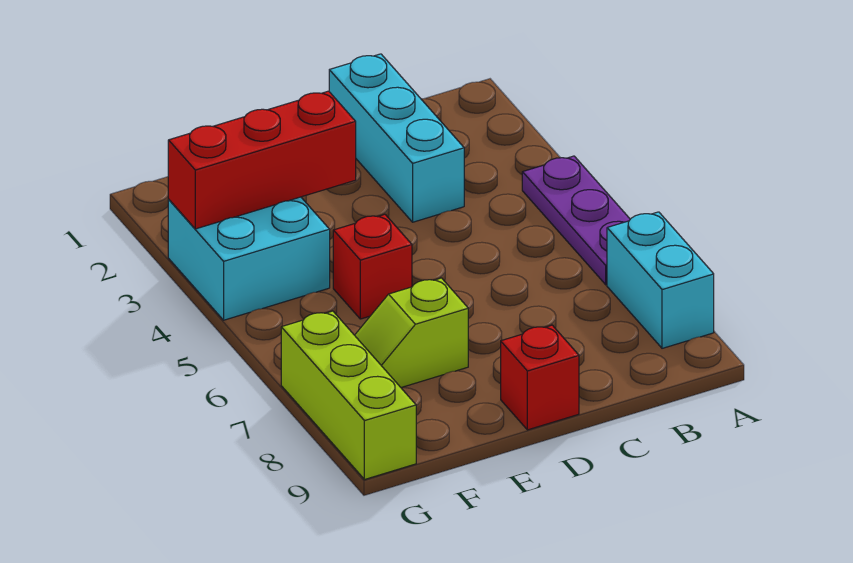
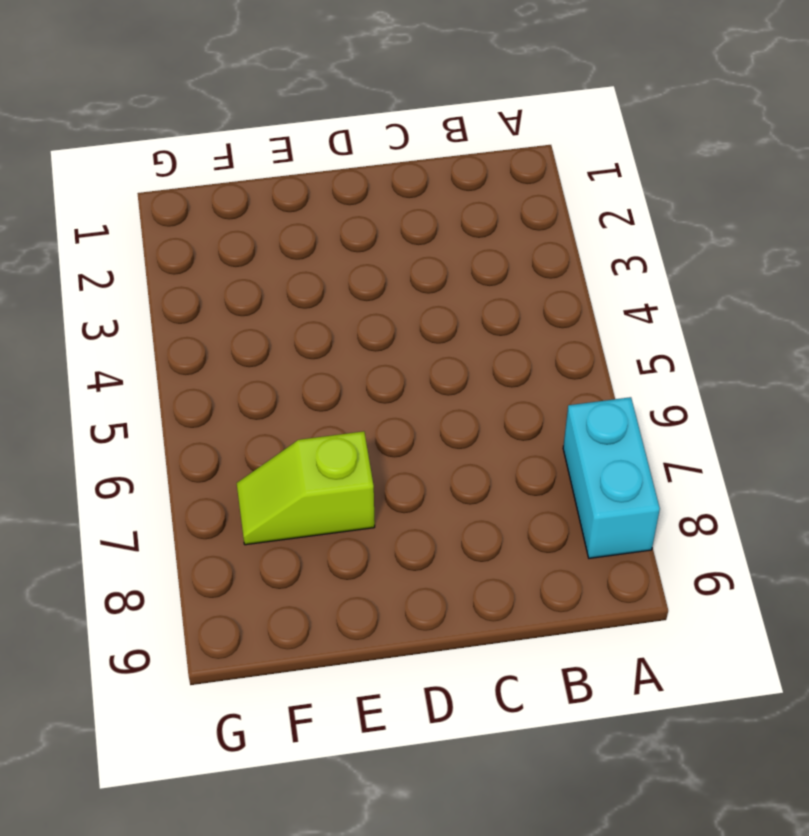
none -> purple 1x3 plate [522,156,630,285]
none -> cyan 1x3 brick [329,54,464,222]

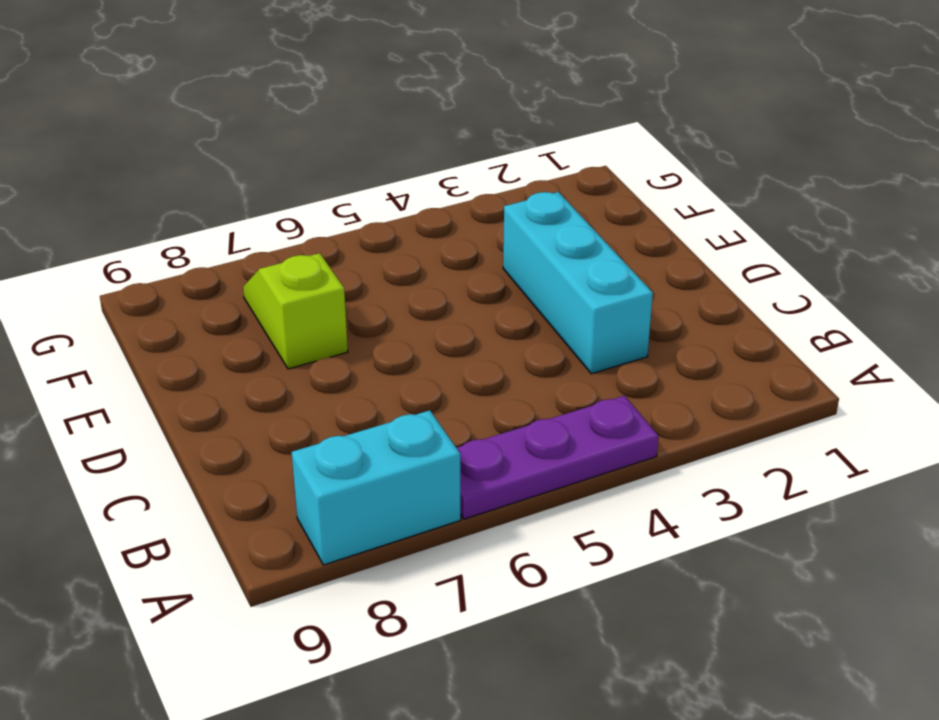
cyan 1x3 brick [503,192,653,374] -> cyan 1x3 brick turned to [329,54,464,222]
none -> red 1x1 brick [501,325,579,430]
none -> red 1x1 brick [333,214,412,319]

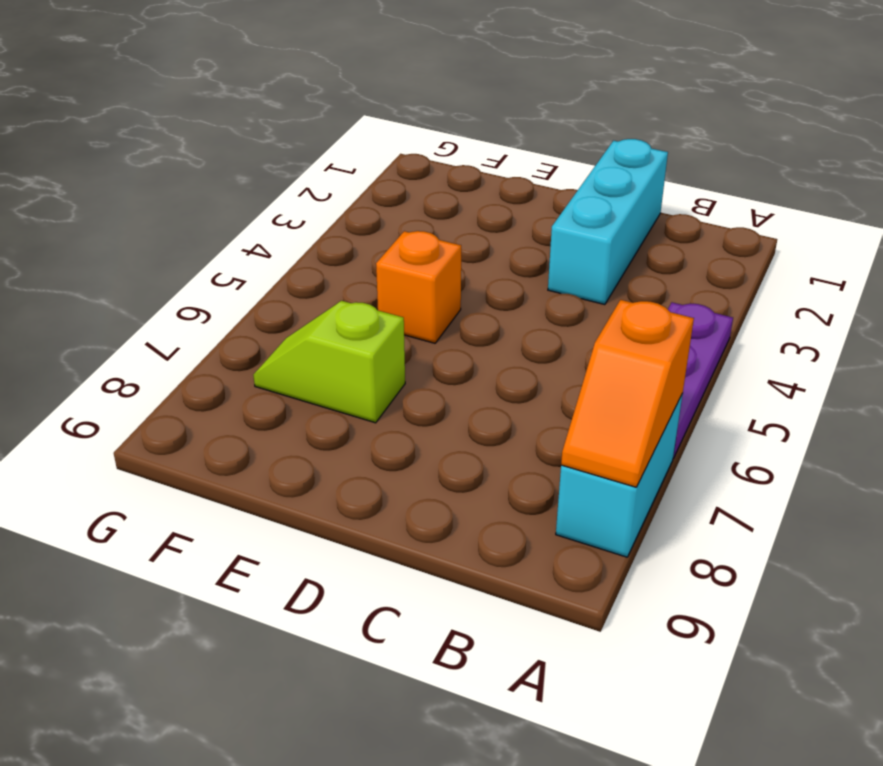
orange 1x2 slope [561,300,694,487] -> none
orange 1x1 brick [376,231,461,343] -> red 1x1 brick [333,214,412,319]
none -> red 1x1 brick [501,325,579,430]
none -> cyan 2x2 brick [168,197,330,320]

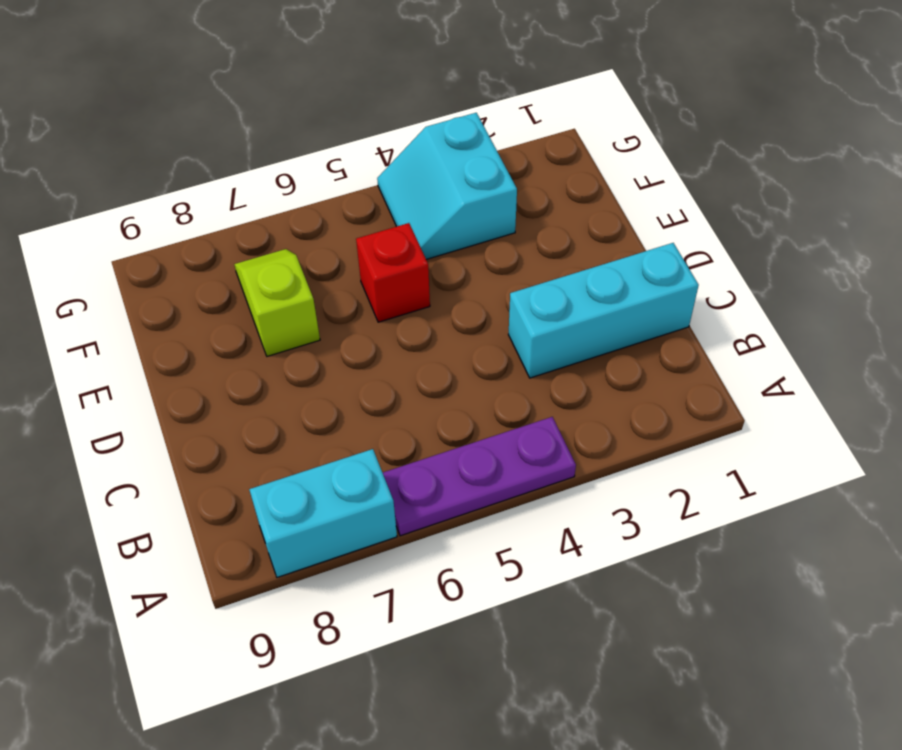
cyan 2x2 slope [377,113,517,259] -> cyan 2x2 brick [168,197,330,320]
none -> red 1x1 brick [501,325,579,430]
none -> lime 1x3 brick [281,311,416,480]

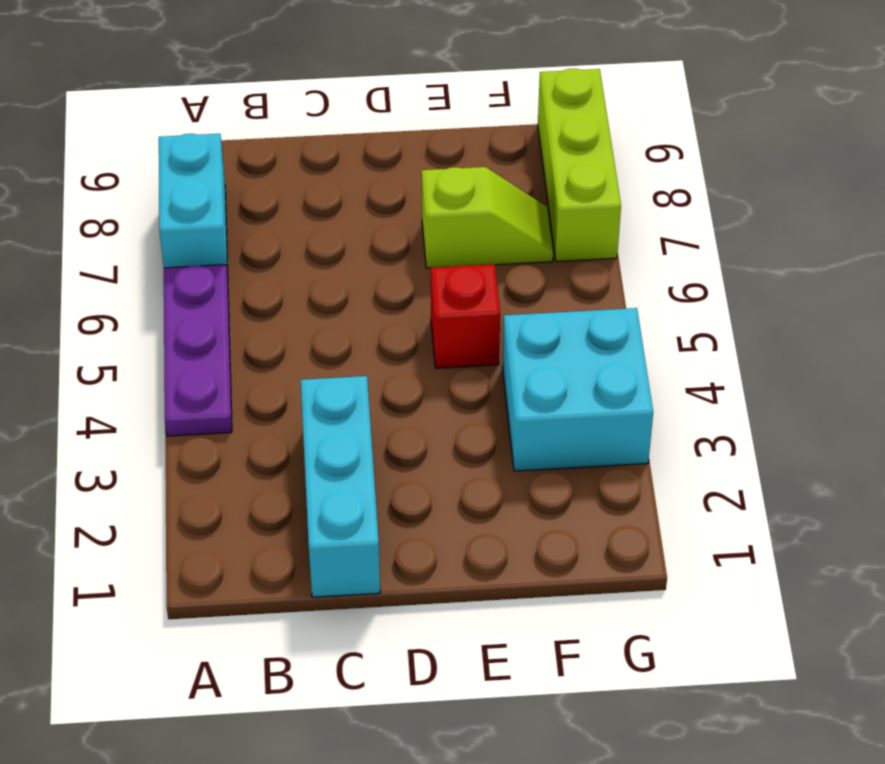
none -> red 1x1 brick [501,325,579,430]
none -> red 1x3 brick [168,91,356,229]

